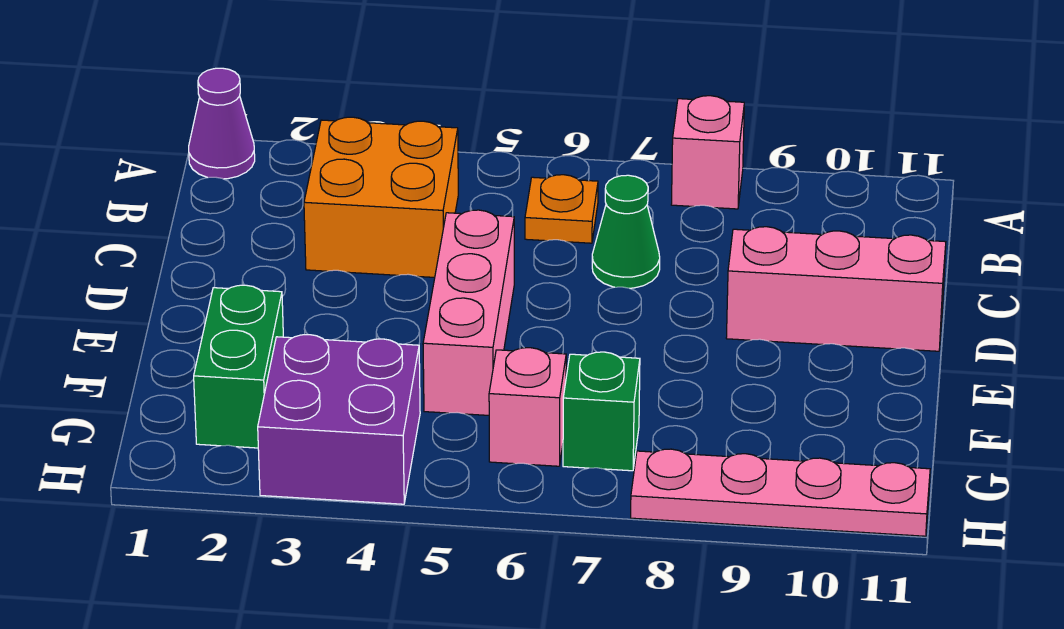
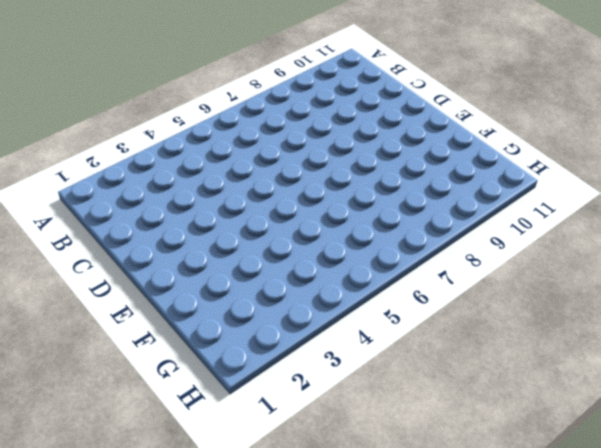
none -> purple 1x1 cone [189,68,255,179]
none -> pink 1x1 brick [671,96,744,209]
none -> orange 2x2 brick [304,117,458,277]

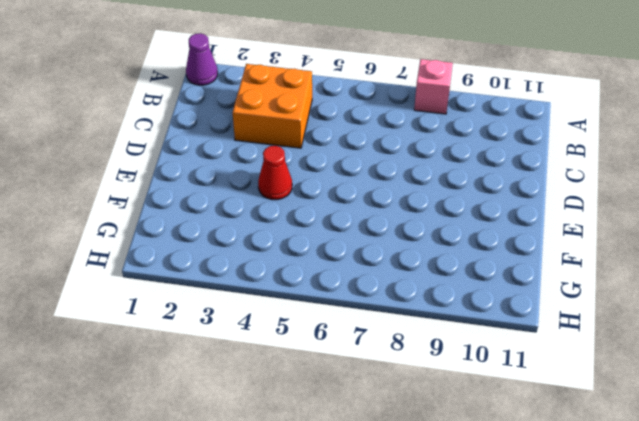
red 1x1 cone [258,146,292,200] -> none
none -> orange 1x1 plate [525,175,598,243]
none -> green 1x1 cone [592,175,660,288]
none -> pink 1x3 brick [423,210,514,415]

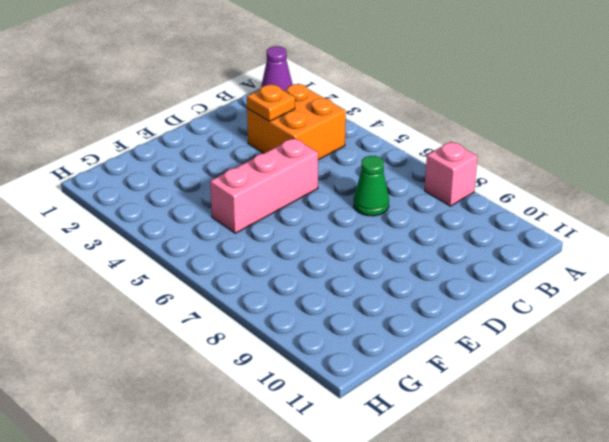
orange 1x1 plate [247,84,295,121] -> orange 1x1 plate moved to [525,175,598,243]
none -> pink 1x3 brick [726,227,946,351]
none -> green 1x2 brick [194,285,283,448]
none -> purple 2x2 brick [258,335,420,504]

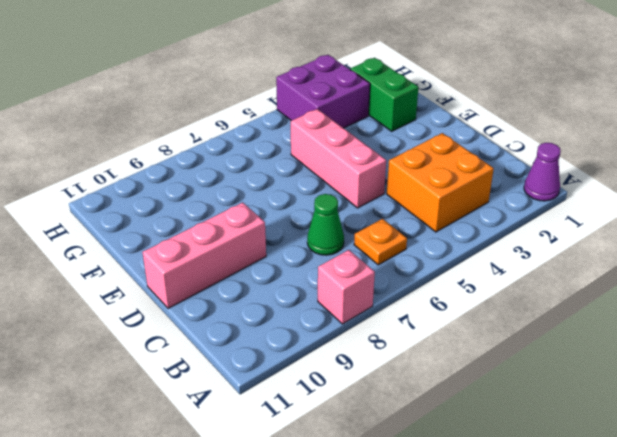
none -> pink 1x1 brick [489,348,566,466]
none -> green 1x1 brick [563,352,640,471]
none -> pink 1x4 plate [631,449,930,536]

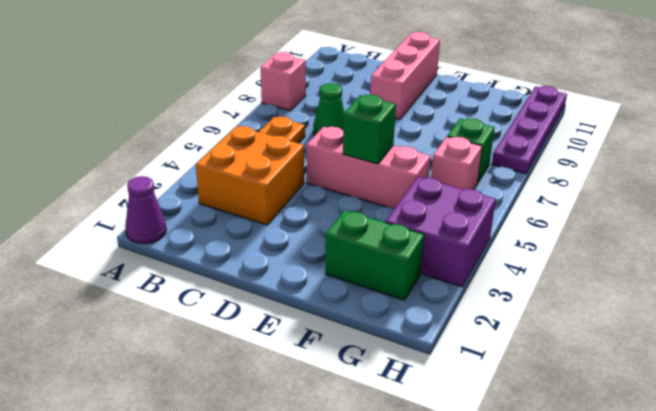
green 1x1 brick [343,94,396,164] -> none
purple 1x4 plate [492,86,567,174] -> pink 1x4 plate [631,449,930,536]

